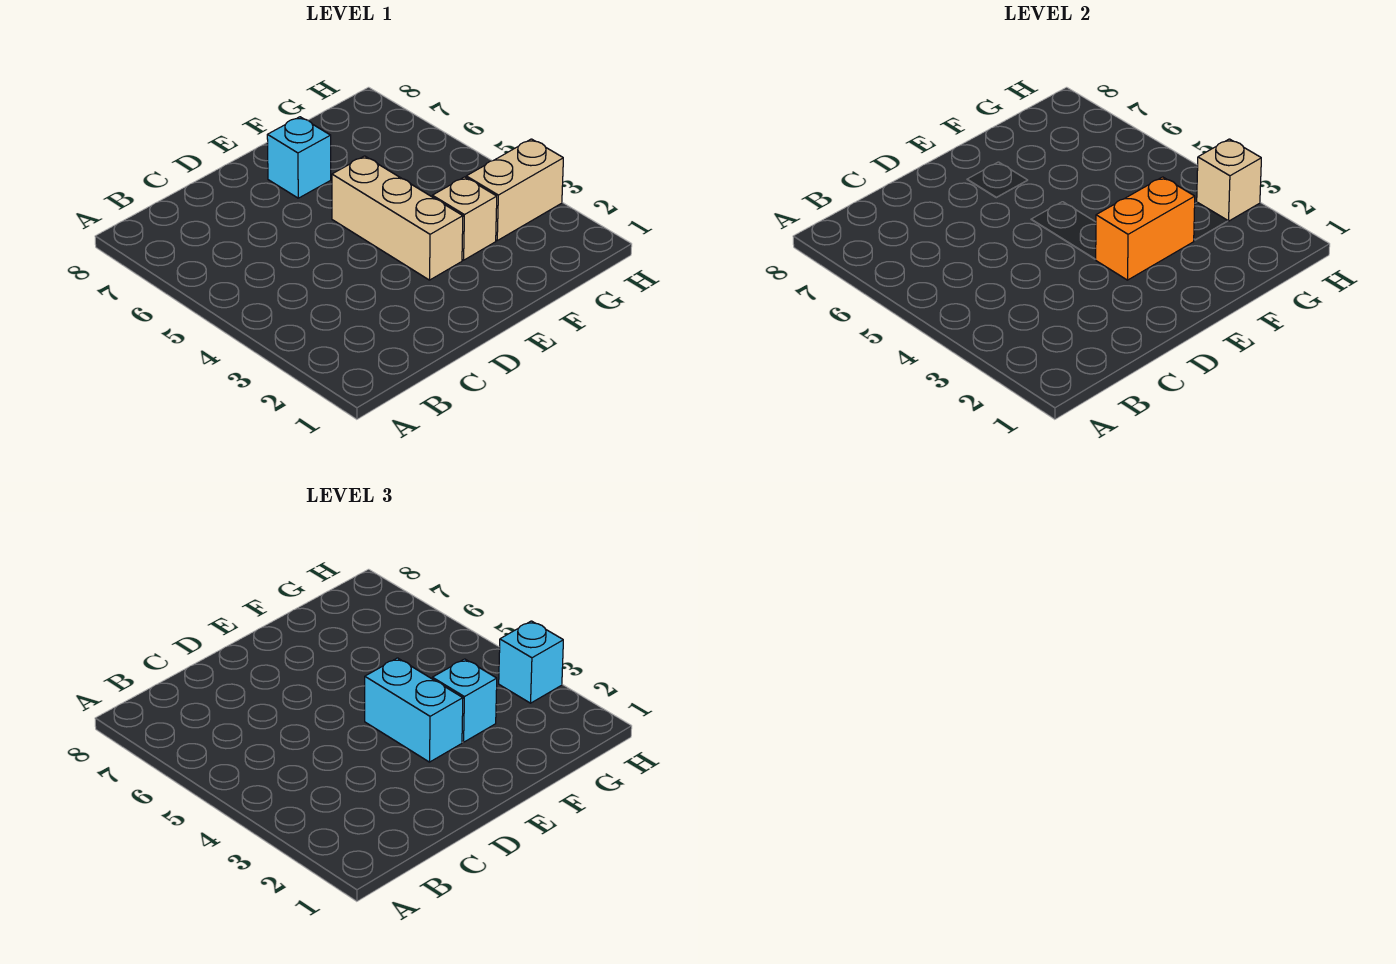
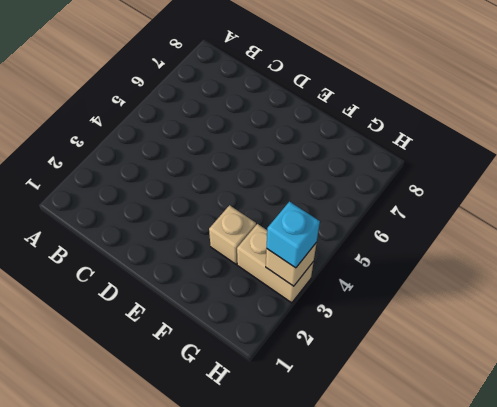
none -> tan 1x3 brick [332,156,463,280]
none -> cyan 1x1 brick [267,117,331,198]

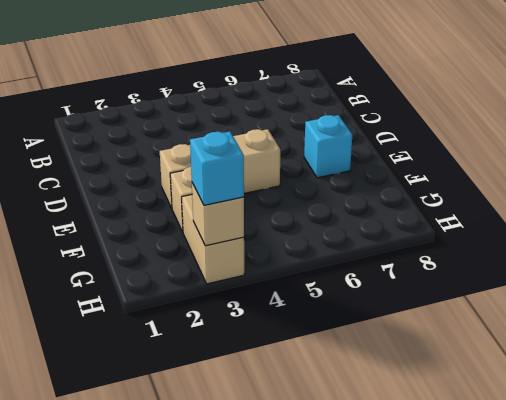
none -> orange 1x2 brick [1095,177,1195,280]
none -> cyan 1x2 brick [365,658,463,762]

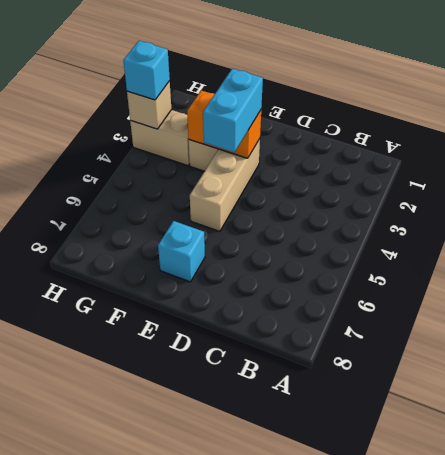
none -> cyan 1x1 brick [432,659,497,742]

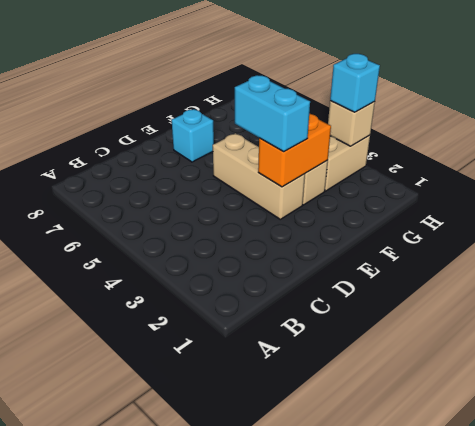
none -> cyan 1x1 brick [432,659,497,742]

